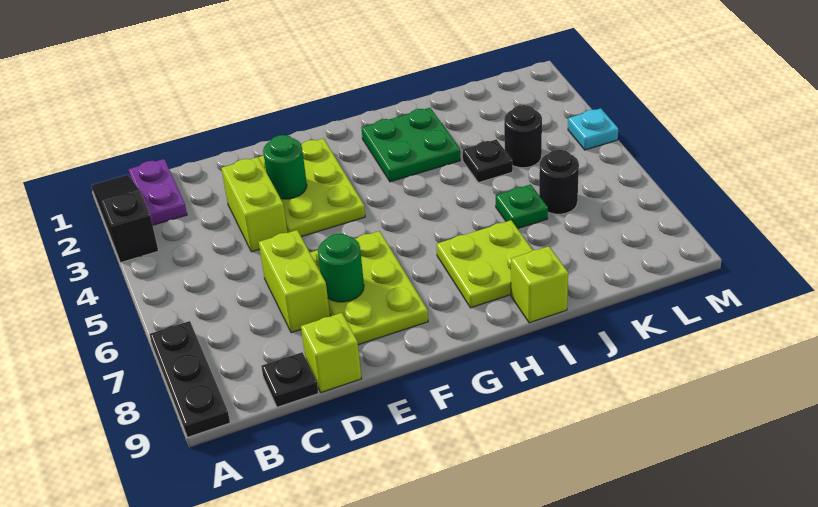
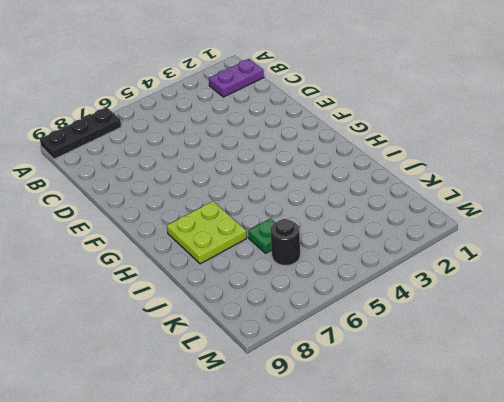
none -> black 1x3 slope [91,175,158,263]
none -> black 1x1 plate [261,352,318,407]
none -> lime 1x2 brick [221,157,287,252]

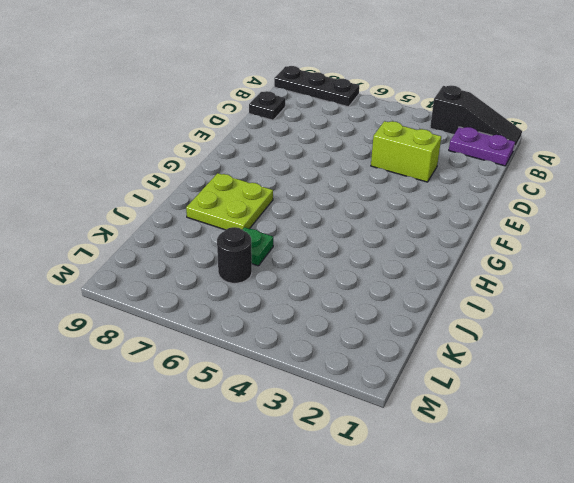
none -> lime 1x2 brick [259,230,330,333]
none -> lime 1x1 brick [301,313,362,393]
none -> lime 2x3 plate [258,138,365,237]

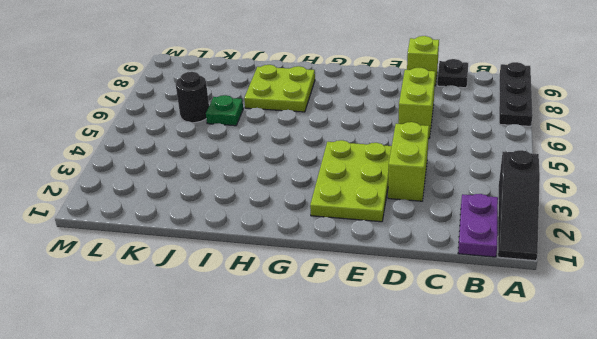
none -> lime 2x3 plate [310,231,428,345]
none -> green 2x2 plate [362,108,460,182]
none -> lime 1x1 brick [511,246,568,323]

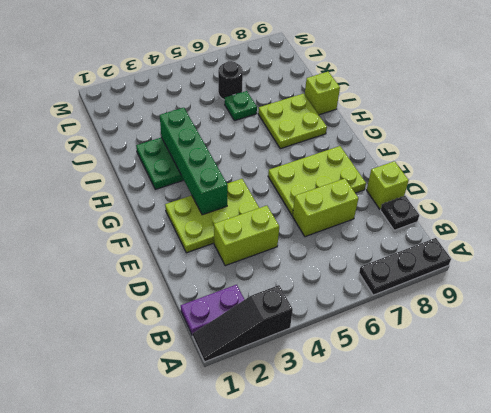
green 1x4 brick [160,108,228,215] -> none
none -> black 1x1 plate [463,139,513,183]
none -> black 1x1 round brick [504,105,542,168]
none -> cyan 1x1 plate [568,108,618,150]

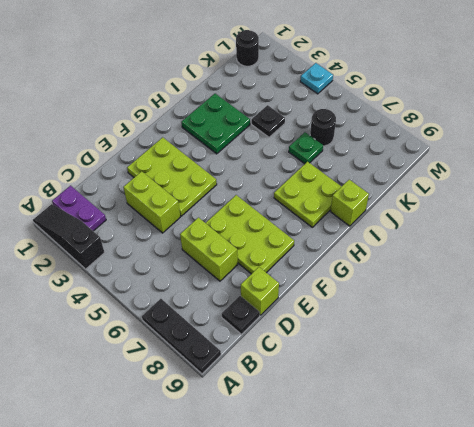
black 1x1 round brick [236,30,259,66] -> black 1x1 round brick moved to [504,105,542,168]
none -> green 1x1 round brick [263,135,307,199]
none -> green 1x1 round brick [318,233,364,302]

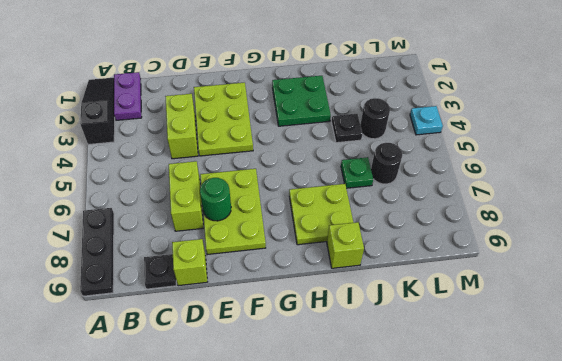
none -> green 1x1 round brick [263,135,307,199]

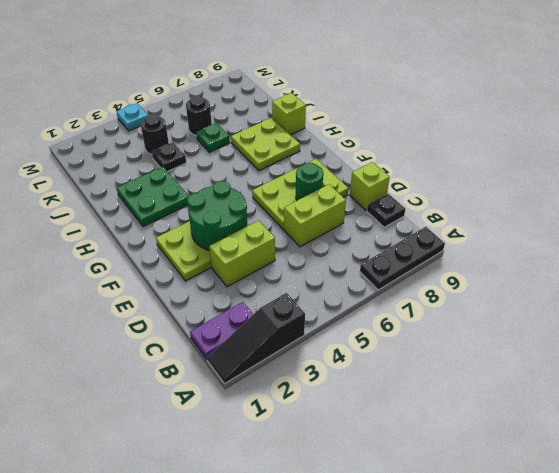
green 2x2 round brick [187,181,247,250] -> green 1x1 round brick [263,135,307,199]

